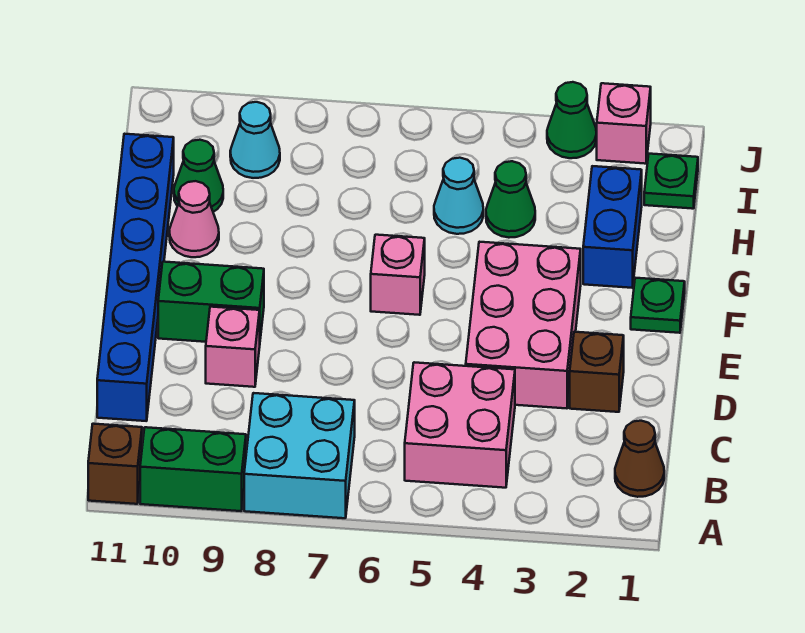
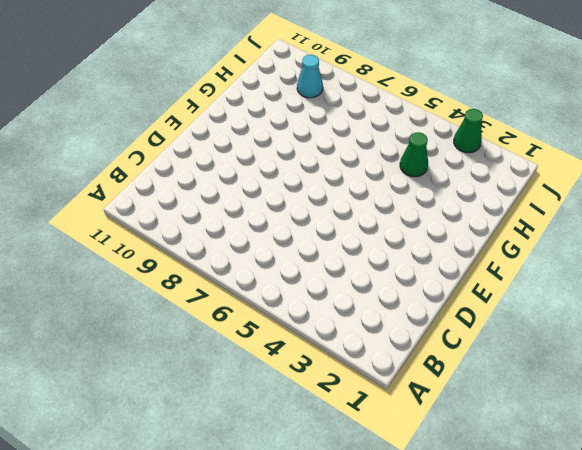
none -> cyan 2x2 brick [244,393,355,518]
none -> green 1x2 brick [140,427,246,511]
none -> brown 1x1 brick [88,424,142,504]

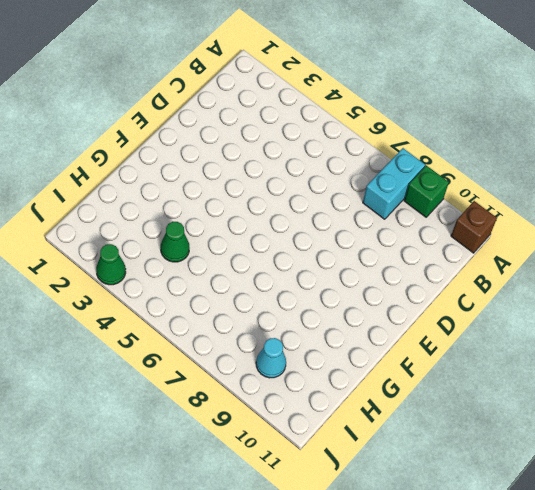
cyan 1x2 brick [363,148,425,219] -> cyan 2x2 brick [244,393,355,518]
green 1x1 brick [404,166,449,217] -> green 1x2 brick [140,427,246,511]
none -> brown 1x1 cone [615,421,664,497]
none -> pink 2x2 brick [405,362,515,488]
none -> blue 1x6 brick [97,134,174,421]

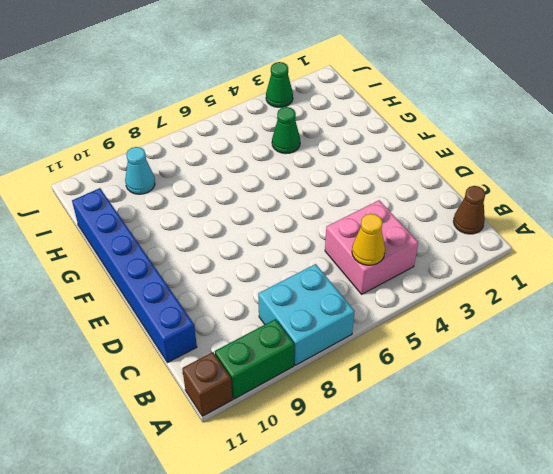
yellow 1x1 cone [352,214,385,265] -> none
none -> brown 1x1 brick [570,332,624,412]
none -> pink 2x3 brick [466,242,581,408]
none -> pink 1x1 brick [206,307,260,387]

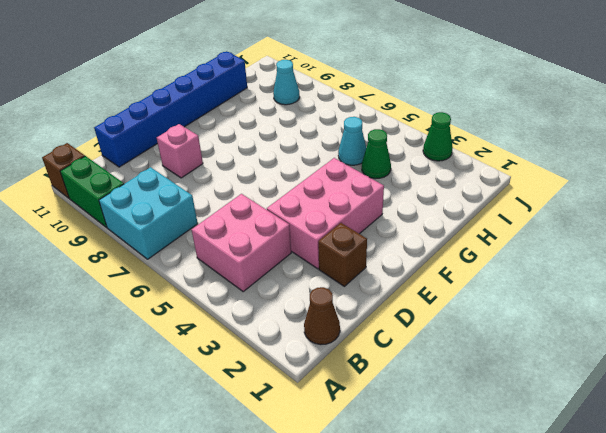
none -> green 1x2 brick [158,262,264,342]
none -> green 1x1 plate [631,278,685,333]
none -> pink 1x1 brick [371,235,425,315]

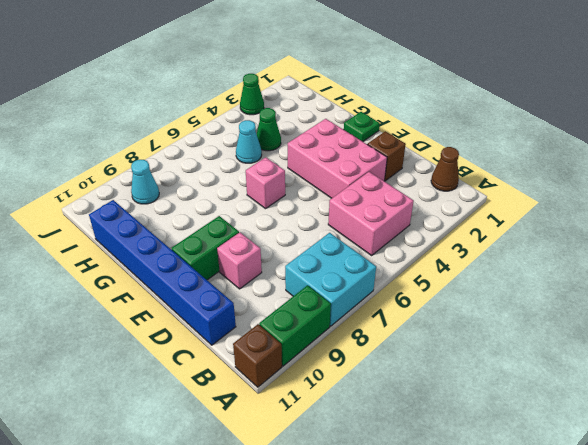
none -> blue 1x2 brick [583,166,642,288]
none -> pink 1x1 cone [169,181,219,257]
none -> green 1x1 cone [174,140,223,212]

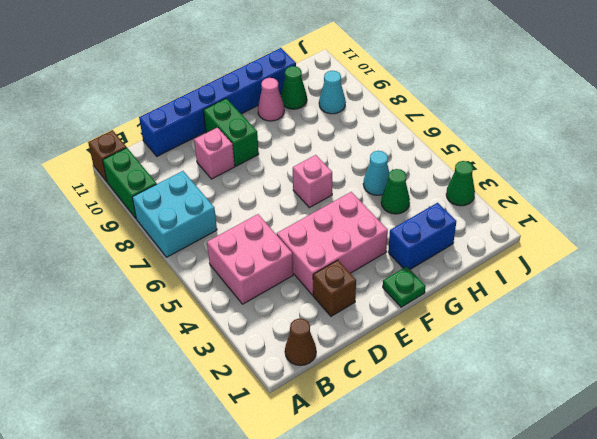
none -> green 1x1 plate [644,154,698,209]
none -> pink 1x1 brick [597,83,651,164]

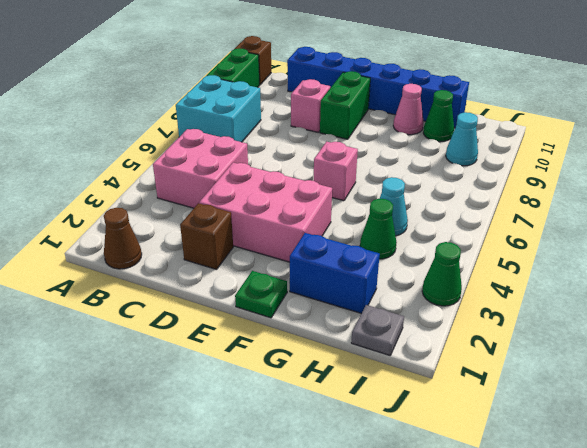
grey 1x1 plate [351,305,404,355] -> green 1x1 plate [644,154,698,209]
none -> pink 1x1 brick [597,83,651,164]

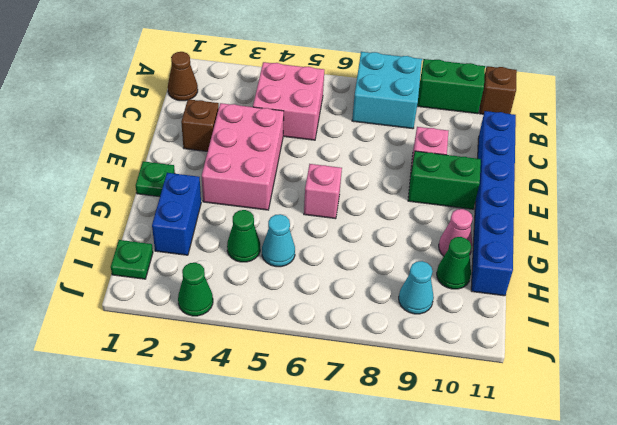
none -> pink 1x1 brick [597,83,651,164]

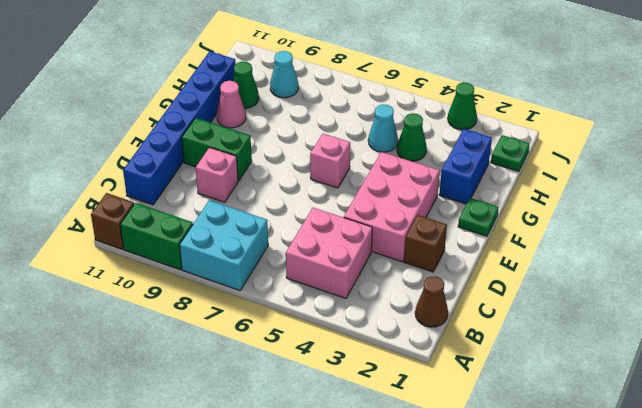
none -> pink 1x1 brick [597,83,651,164]

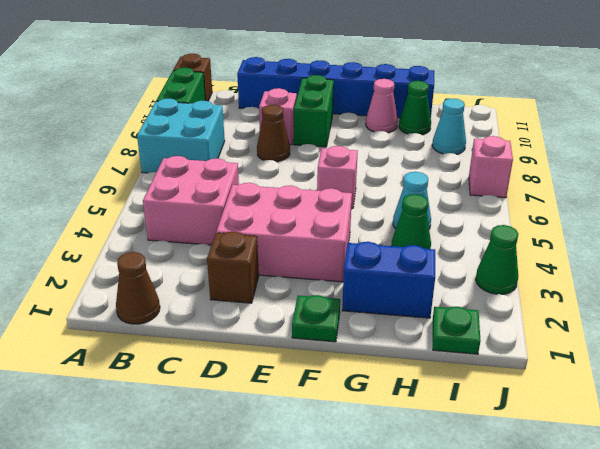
brown 1x1 cone [257,105,290,162] -> none
pink 1x1 brick [469,136,513,198] -> pink 1x1 brick moved to [597,83,651,164]

